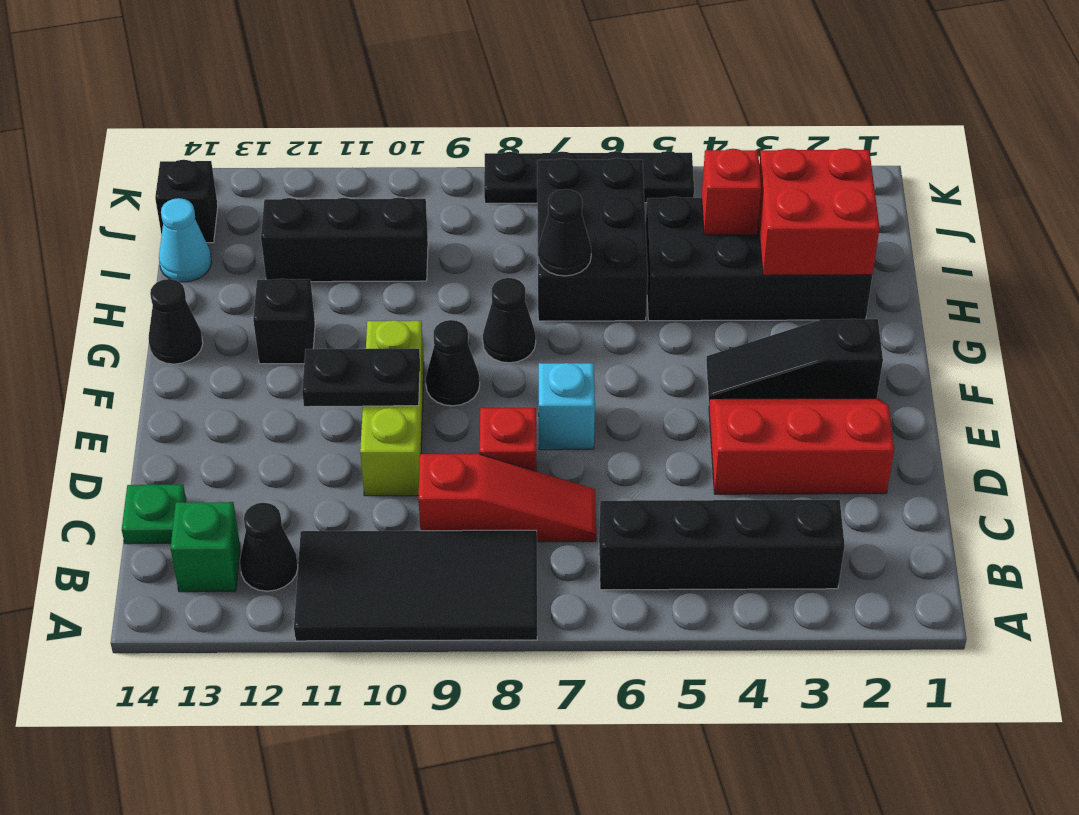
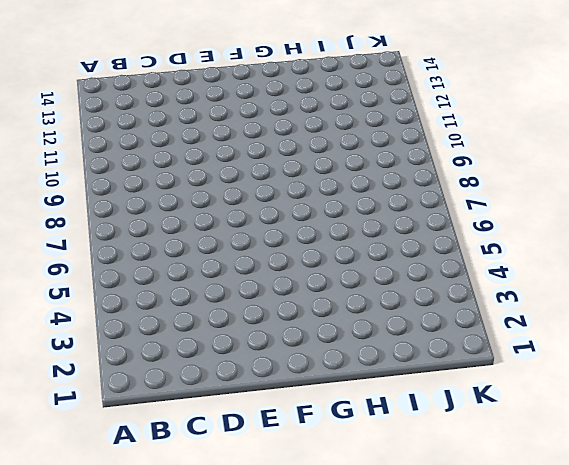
none -> black 2x4 tile [294,530,537,641]
none -> black 1x4 brick [599,500,845,590]
none -> black 1x1 cone [240,503,298,591]

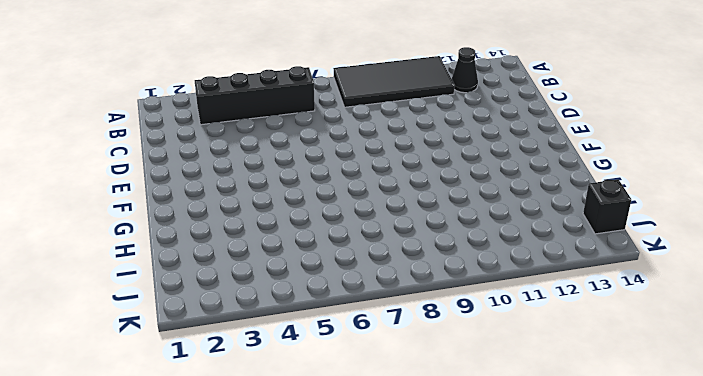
none -> green 1x1 brick [171,502,240,592]
none -> red 1x3 slope [418,454,596,542]
none -> green 1x1 plate [122,485,186,544]

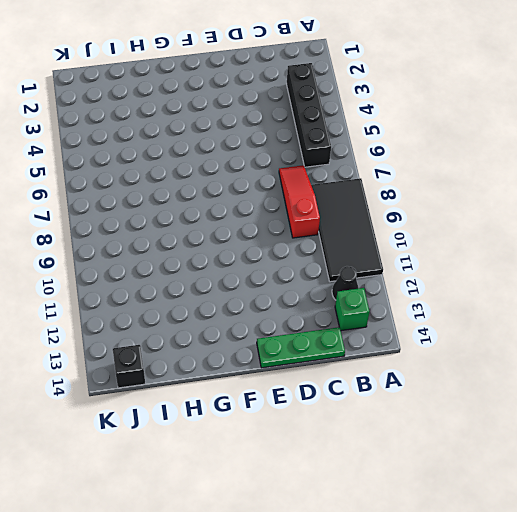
green 1x3 plate [257,327,345,368] -> green 1x1 plate [122,485,186,544]
none -> red 2x3 slope [709,398,894,494]
none -> red 1x1 brick [480,408,537,471]
none -> lime 1x3 brick [360,320,424,496]

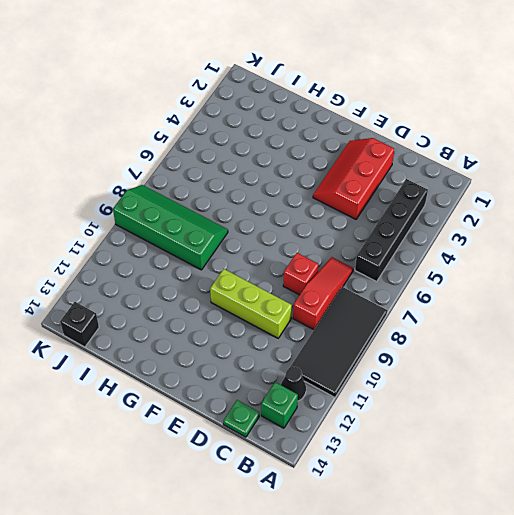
green 2x4 slope [113,185,228,270] -> black 1x4 plate [484,151,694,203]
none -> cyan 1x1 brick [539,363,595,450]
none -> black 1x3 slope [706,319,883,401]
none -> black 1x1 cone [426,320,480,406]

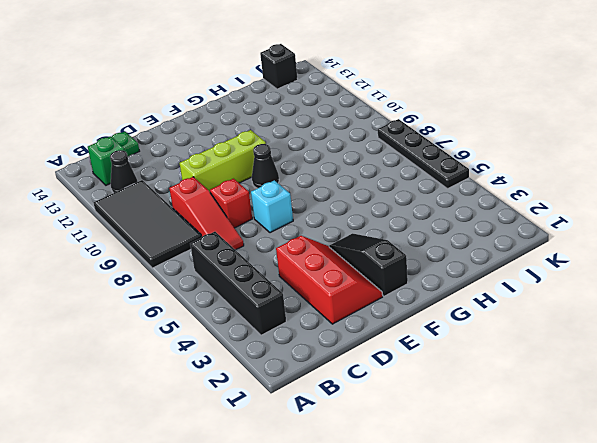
none -> black 1x1 cone [483,278,536,363]
none -> black 1x1 brick [253,279,315,364]
none -> black 1x1 cone [149,279,203,364]

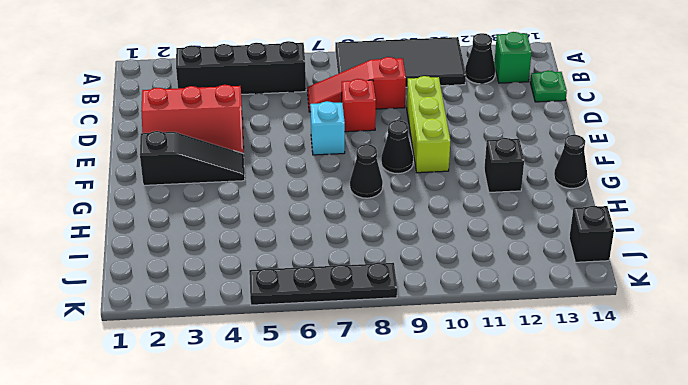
none -> black 2x4 brick [646,197,872,321]
none -> black 2x3 brick [537,158,648,321]
none -> black 1x3 brick [261,198,428,282]

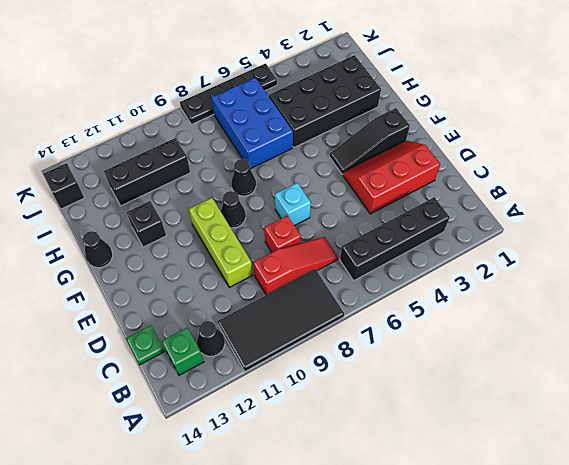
blue 2x3 brick [212,78,293,169] -> black 2x3 brick [537,158,648,321]
none -> cyan 1x1 cone [159,198,211,282]
none -> black 1x2 plate [302,348,420,406]
none -> red 2x2 brick [758,148,879,275]

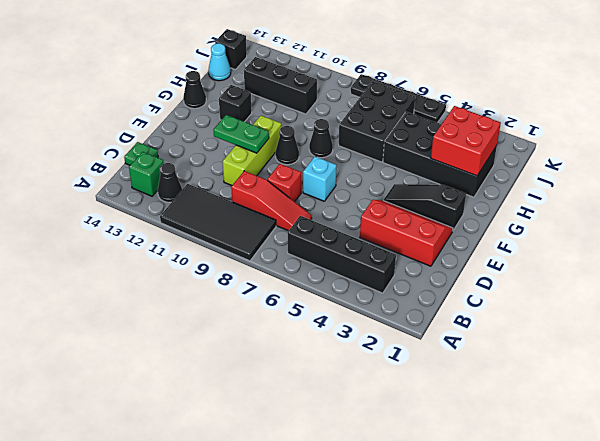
green 1x2 plate [213,115,269,153] -> black 1x2 plate [302,348,420,406]
none -> black 1x1 cone [538,189,591,276]
none -> red 1x1 brick [702,149,761,235]

